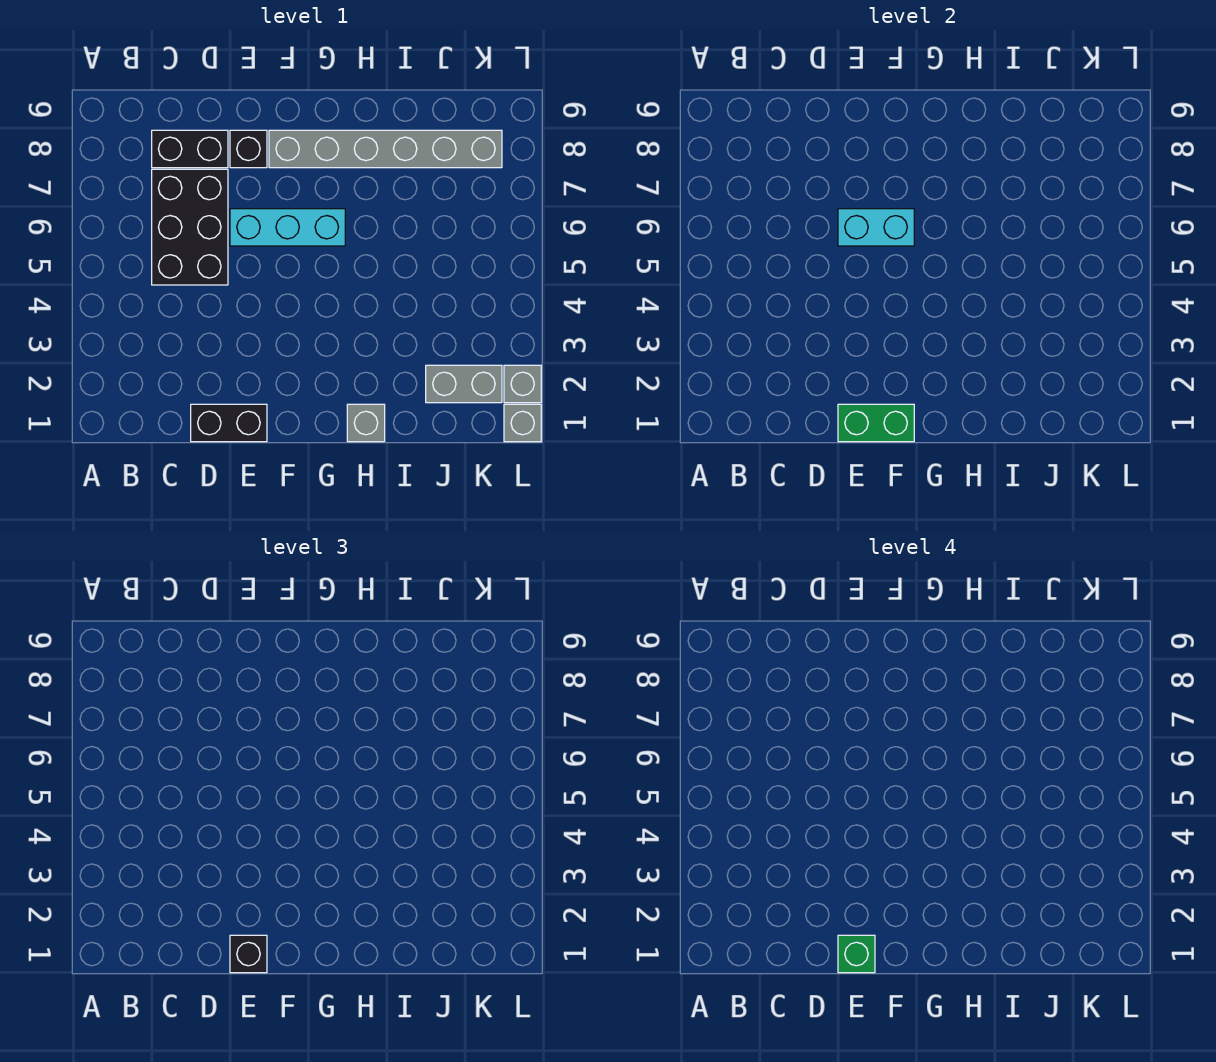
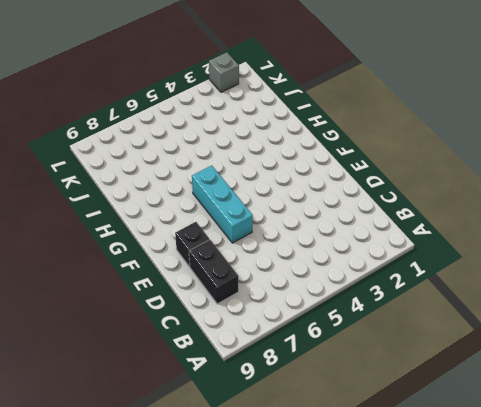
none -> black 2x3 brick [152,169,228,285]
none -> black 1x2 brick [191,404,267,442]
none -> grey 1x6 brick [269,130,502,168]

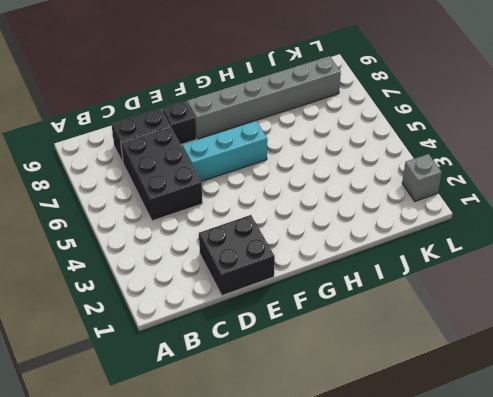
black 2x2 brick [199,215,275,296] -> black 1x2 brick [191,404,267,442]
none -> grey 1x1 brick [347,404,385,442]
none -> grey 1x2 brick [426,365,502,403]
none -> grey 1x1 brick [504,404,541,442]

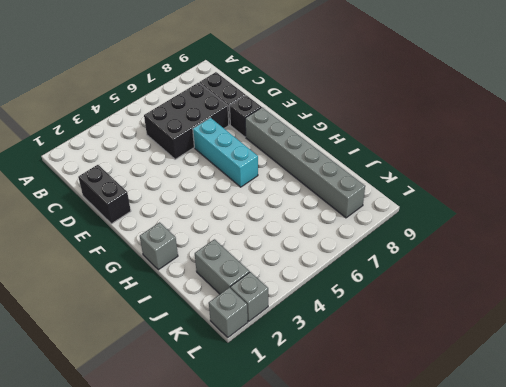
none -> green 1x2 brick [838,404,914,442]
none -> cyan 1x2 brick [838,209,914,246]
none -> black 1x1 brick [230,935,267,973]

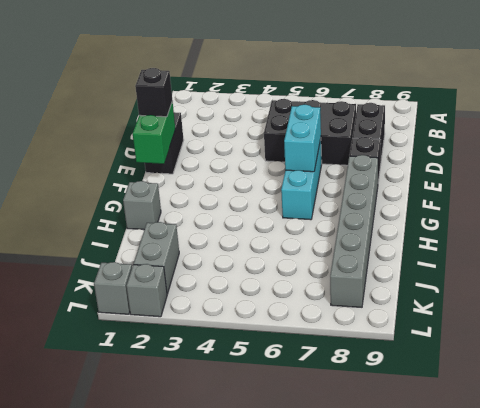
none -> green 1x1 brick [838,935,875,973]

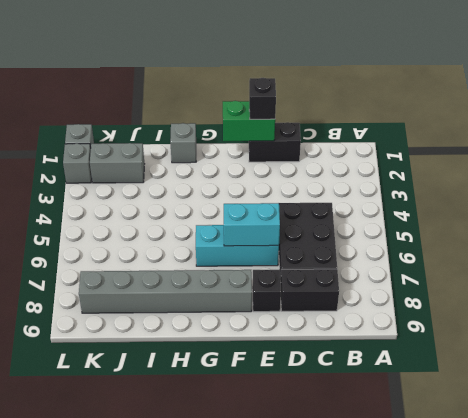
none -> green 1x1 brick [838,935,875,973]

